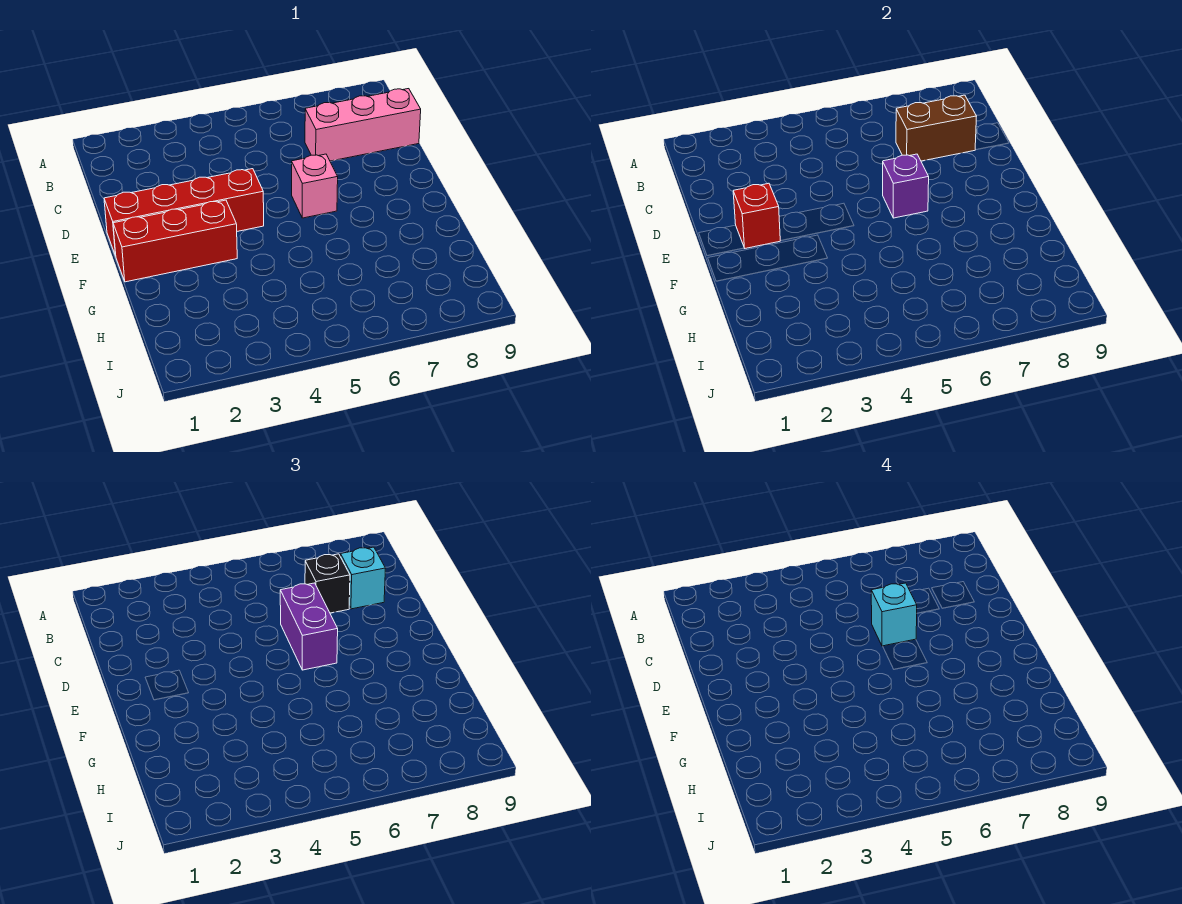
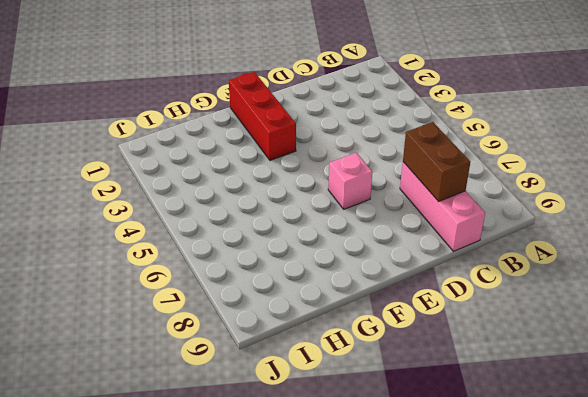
none -> red 1x4 brick [104,169,264,256]
none -> red 1x1 brick [733,183,780,248]

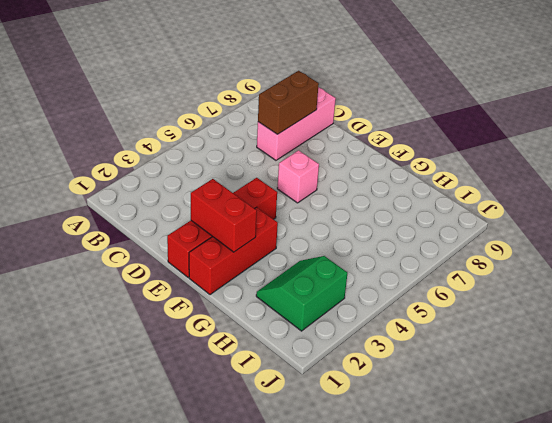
red 1x2 brick [191,179,257,252] -> red 1x1 brick [733,183,780,248]
green 2x2 slope [256,256,347,331] -> none
none -> purple 1x1 brick [883,154,929,218]
none -> black 1x1 brick [305,554,350,613]

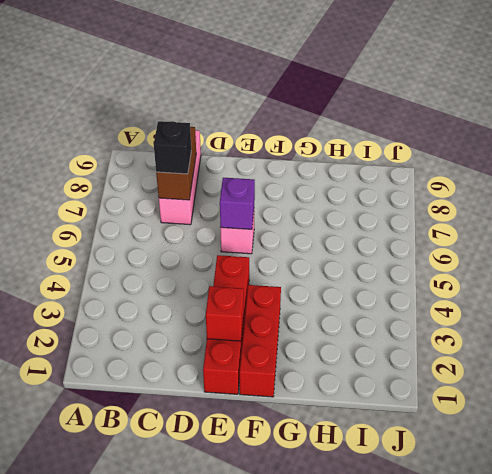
none -> cyan 1x1 brick [341,547,386,609]
none -> purple 1x2 brick [280,583,338,670]

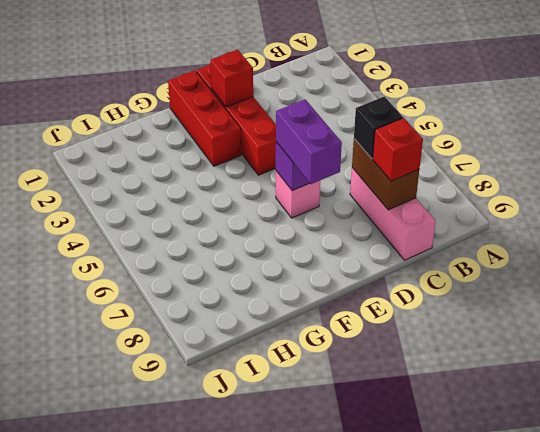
red 1x1 brick [373,118,423,181] -> cyan 1x1 brick [341,547,386,609]
purple 1x2 brick [276,100,342,184] -> purple 1x2 brick turned to [280,583,338,670]
none -> cyan 1x1 brick [871,583,917,646]

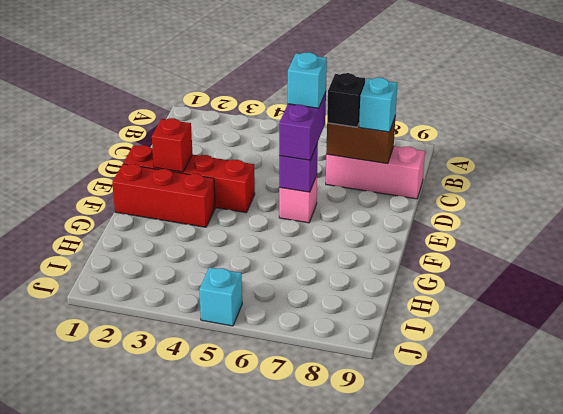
cyan 1x1 brick [199,267,242,326] -> none

